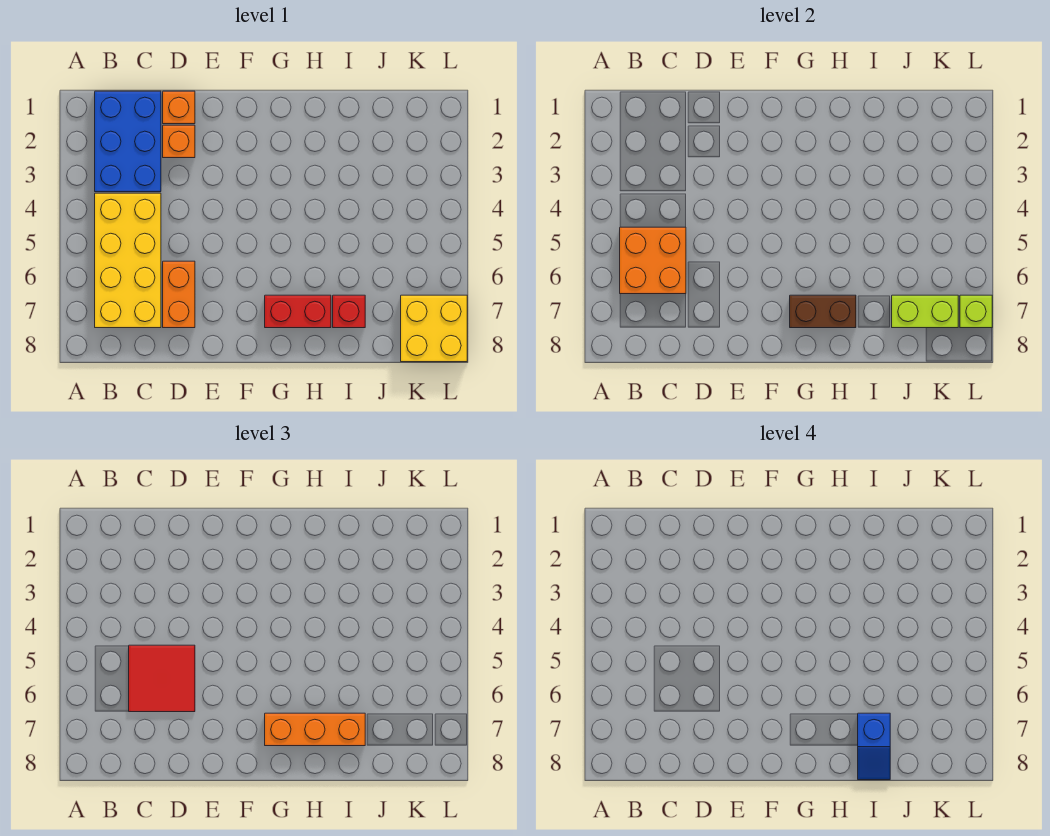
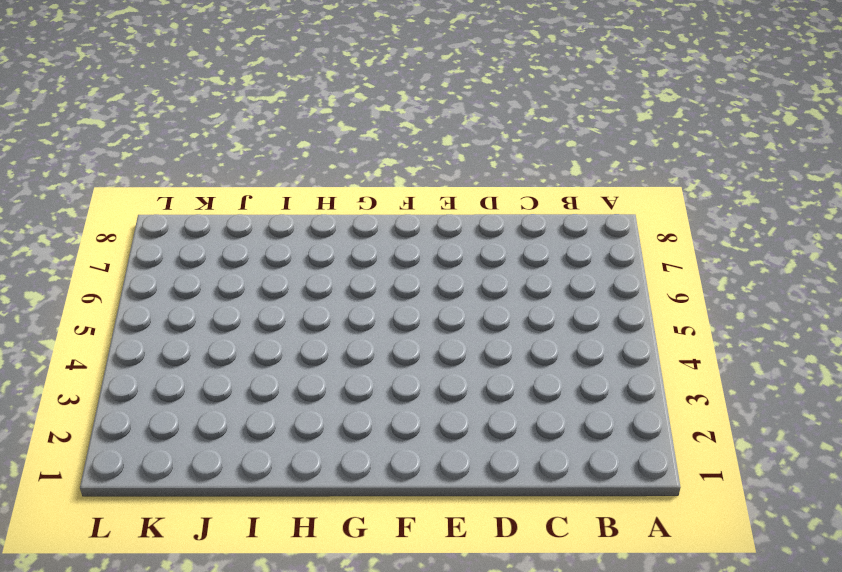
none -> blue 2x3 brick [95,91,161,192]
none -> yellow 2x4 brick [95,193,161,328]
none -> orange 1x1 brick [163,91,195,124]

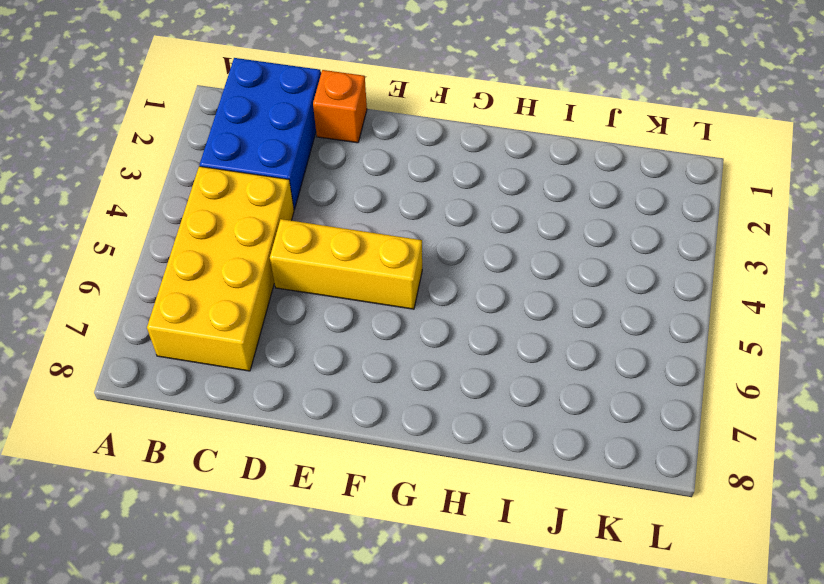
yellow 1x3 brick [270,219,422,309] -> none
none -> orange 1x1 brick [163,125,195,158]
none -> orange 1x2 brick [163,261,195,328]
none -> red 1x2 brick [265,295,331,328]

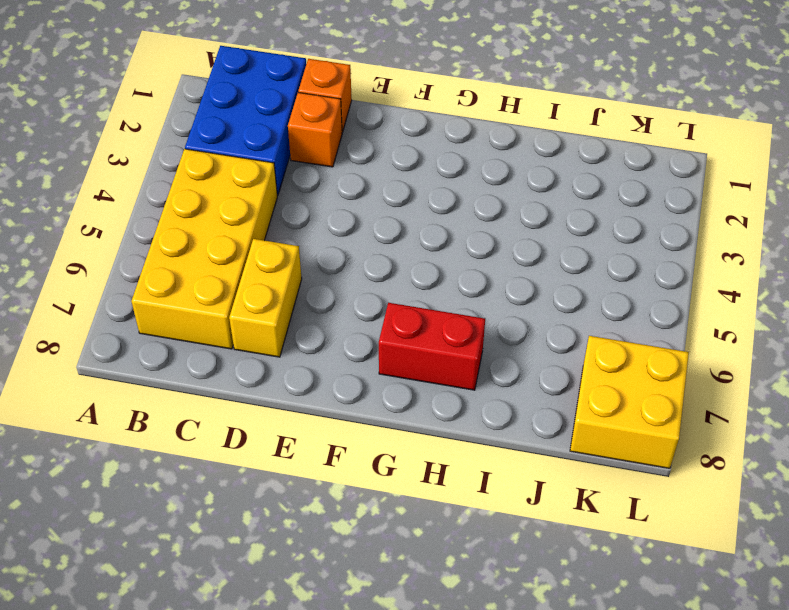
yellow 1x2 brick [229,239,302,357] -> orange 1x2 brick [163,261,195,328]
none -> red 1x1 brick [333,295,365,328]
none -> orange 2x2 brick [620,227,686,294]
none -> brown 1x2 brick [790,295,856,328]

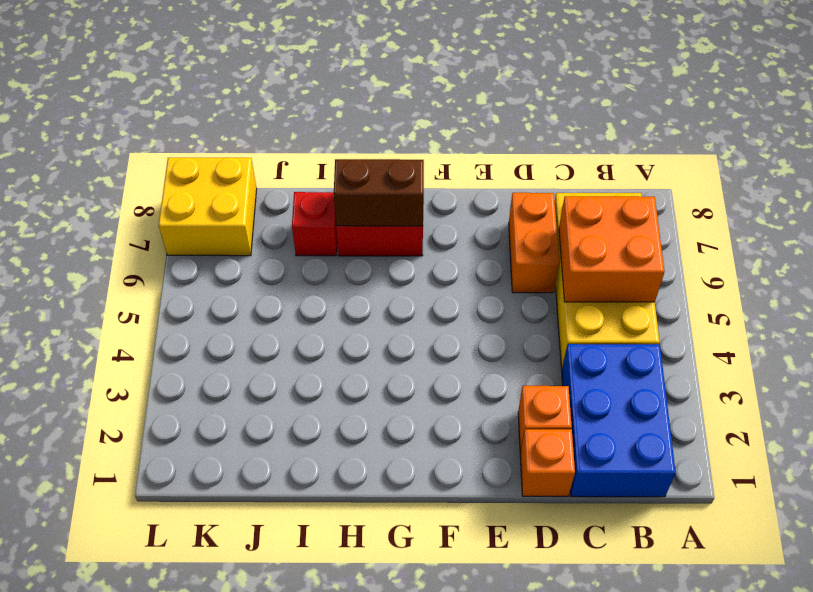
none -> lime 1x2 brick [892,295,958,328]
none -> lime 1x1 brick [960,295,992,328]
none -> red 2x2 tile [129,645,195,712]

